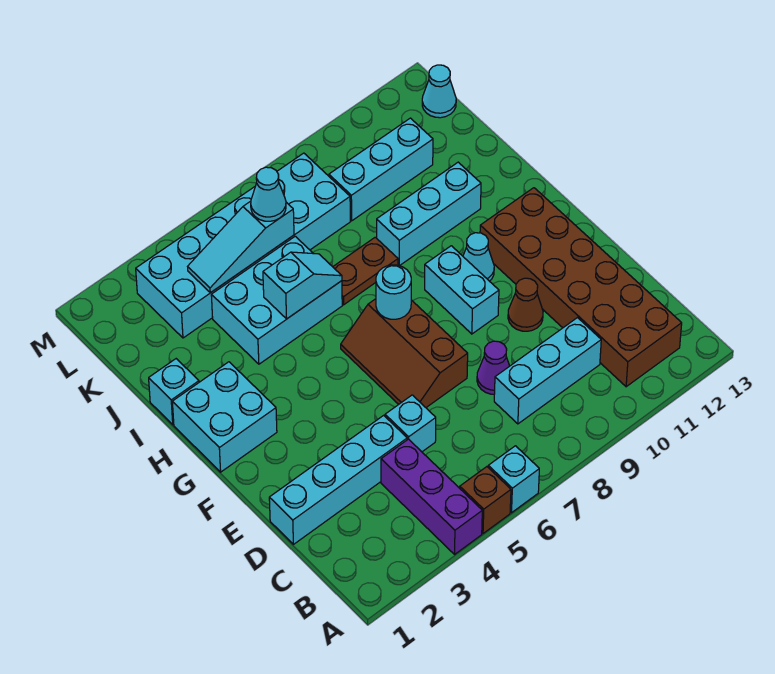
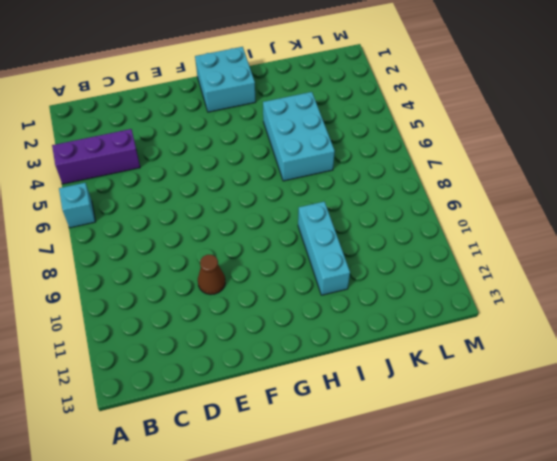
none -> brown 1x1 brick [460,467,511,533]
none -> brown 2x6 brick [480,188,682,387]
none -> cyan 1x3 brick [494,318,601,424]

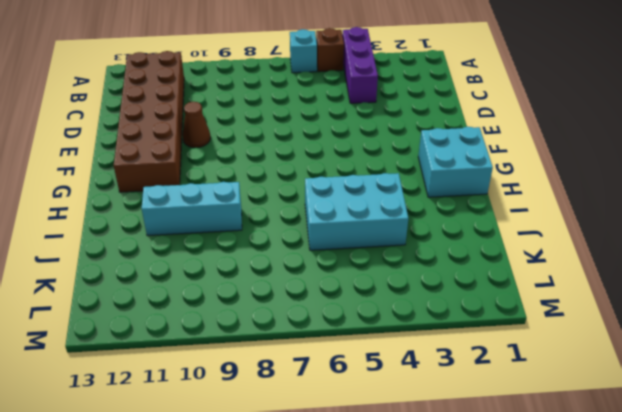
none -> cyan 1x3 brick [494,318,601,424]
none -> cyan 1x4 brick [269,415,407,544]
none -> cyan 1x1 brick [385,395,436,452]

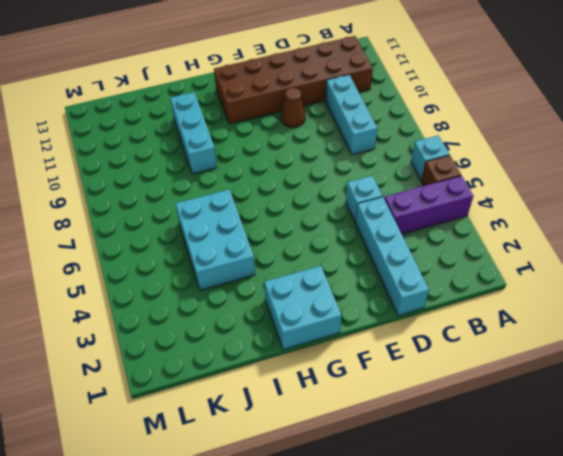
none -> purple 1x1 cone [477,341,509,394]
none -> brown 2x3 slope [341,299,468,407]
none -> cyan 1x2 brick [425,246,499,334]

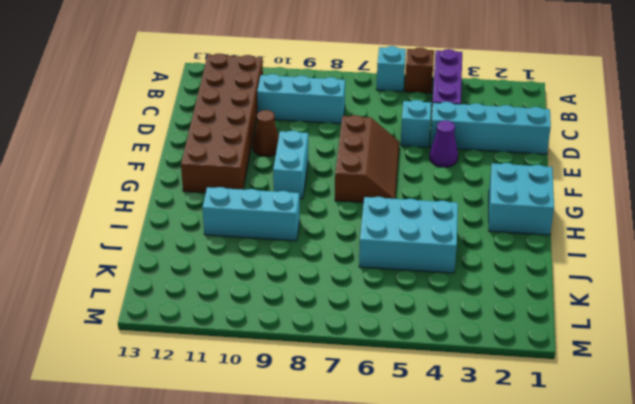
purple 1x1 cone [429,120,458,167] -> purple 1x1 cone moved to [477,341,509,394]
none -> cyan 1x1 cone [463,233,494,281]
none -> cyan 1x1 brick [149,359,199,425]
none -> brown 1x2 plate [333,237,398,305]

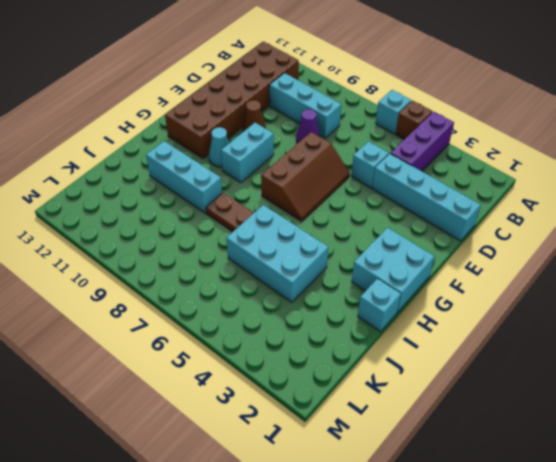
none -> cyan 2x6 brick [136,153,350,338]
none -> cyan 1x3 brick [329,118,433,221]
none -> cyan 1x1 cone [422,65,456,118]

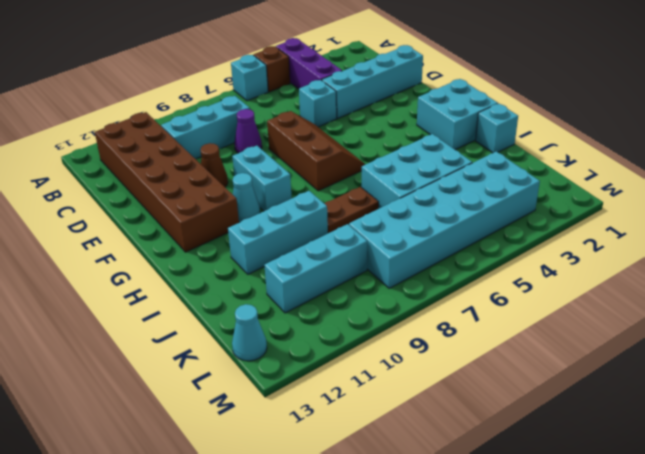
none -> cyan 1x1 round brick [376,265,411,319]
none -> cyan 1x2 slope [263,252,342,319]
none -> cyan 1x3 slope [188,201,294,293]

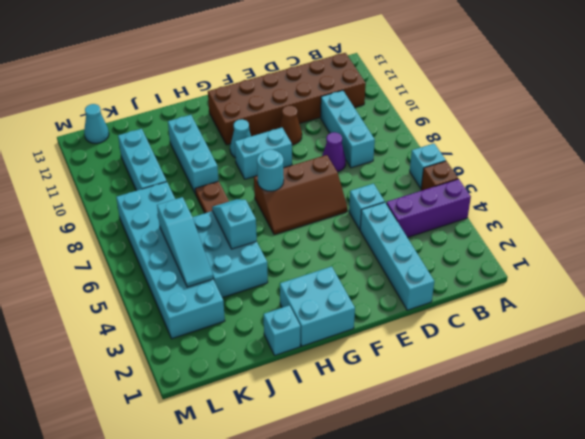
none -> cyan 1x1 cone [251,167,286,221]

